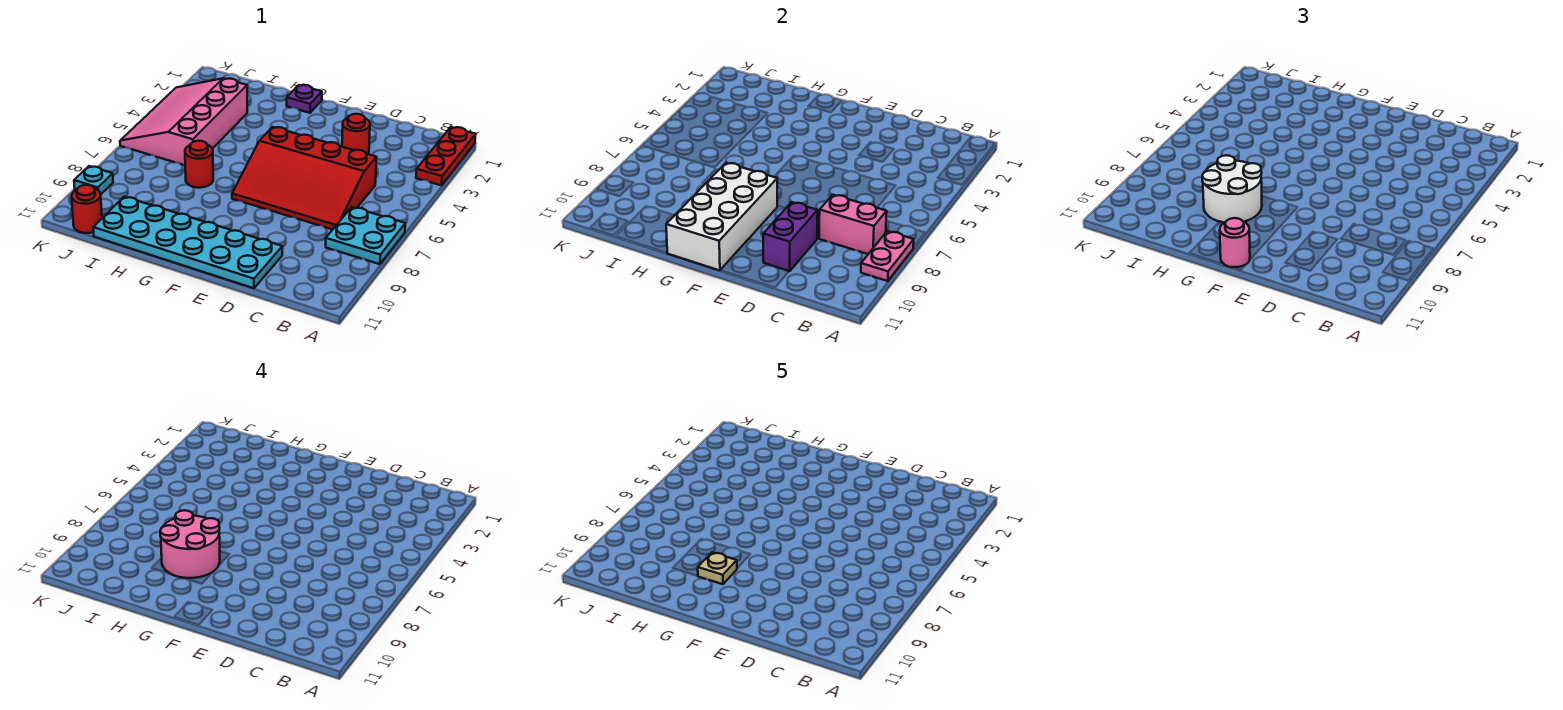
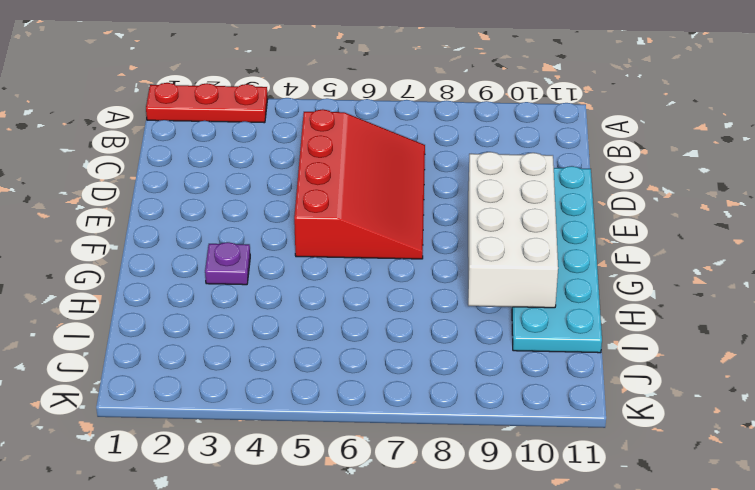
white 2x4 brick [468,152,558,308] -> white 2x4 brick turned to [666,163,777,270]
purple 1x1 plate [205,242,250,285] -> purple 1x1 plate moved to [287,85,322,113]
none -> cyan 2x2 plate [326,207,405,264]
none -> red 1x1 round brick [342,114,370,154]
none -> red 1x1 round brick [185,141,213,188]

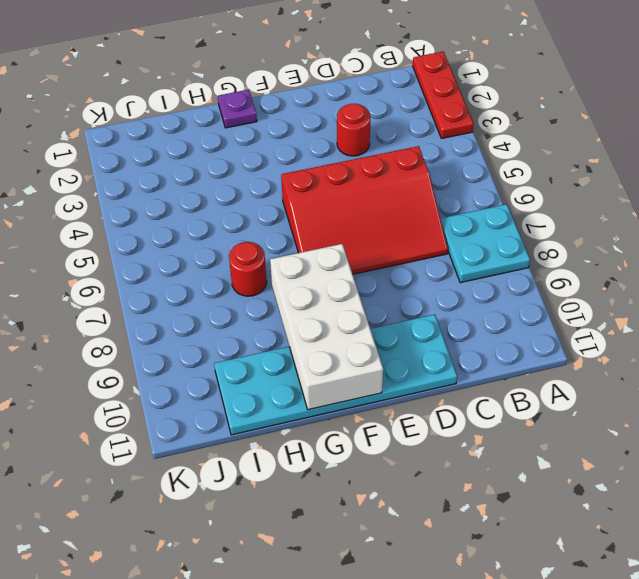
none -> pink 3x4 slope [120,78,247,165]
none -> red 1x1 round brick [72,185,102,233]
none -> cyan 1x1 plate [74,166,113,194]

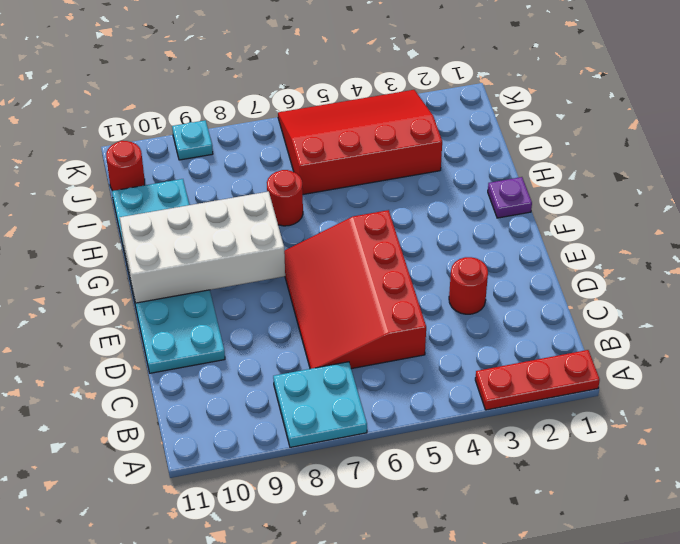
red 3x4 slope [278,90,442,194] -> pink 3x4 slope [120,78,247,165]
none -> pink 1x2 plate [861,231,914,281]
none -> pink 1x2 brick [819,195,887,254]
none -> purple 1x2 brick [763,202,818,271]

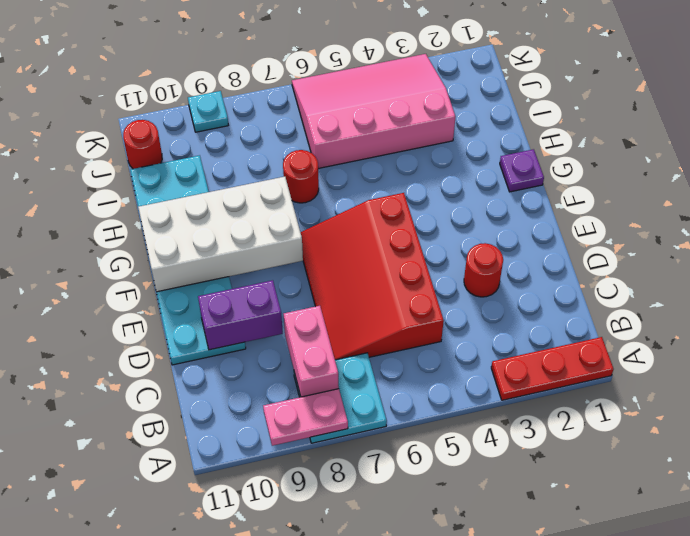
none -> pink 1x1 round brick [1220,218,1250,267]
none -> white 2x2 round brick [1202,155,1262,223]
none -> pink 2x2 round brick [160,510,220,578]

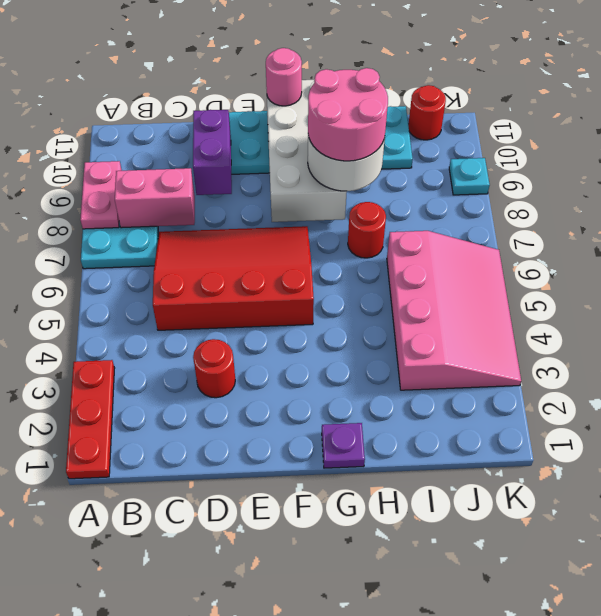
none -> tan 1x1 plate [698,553,737,584]

